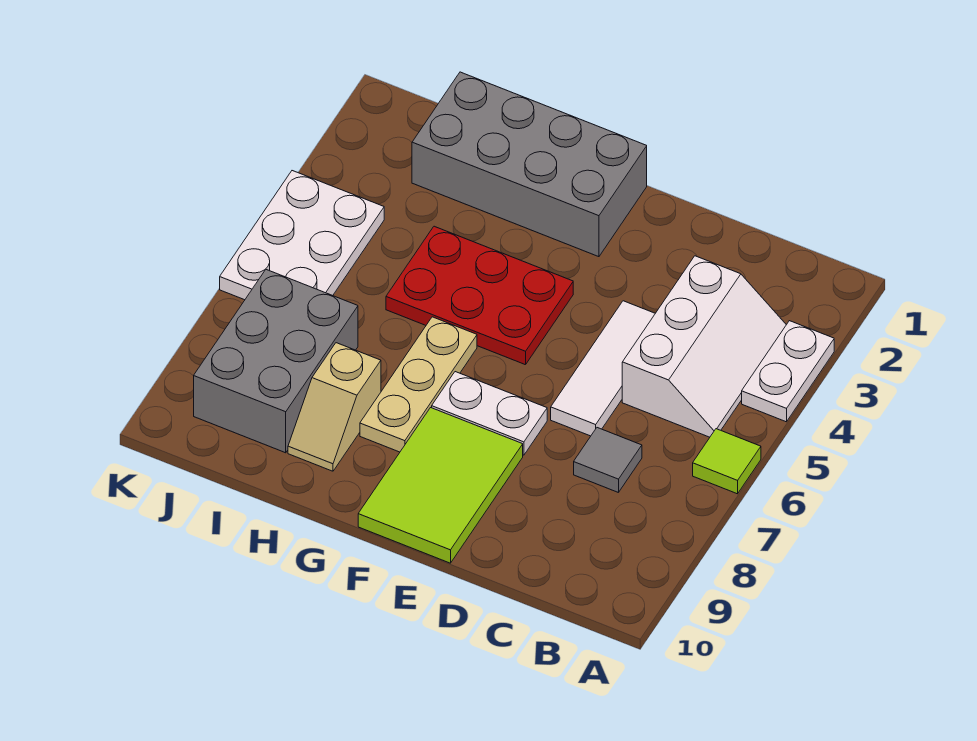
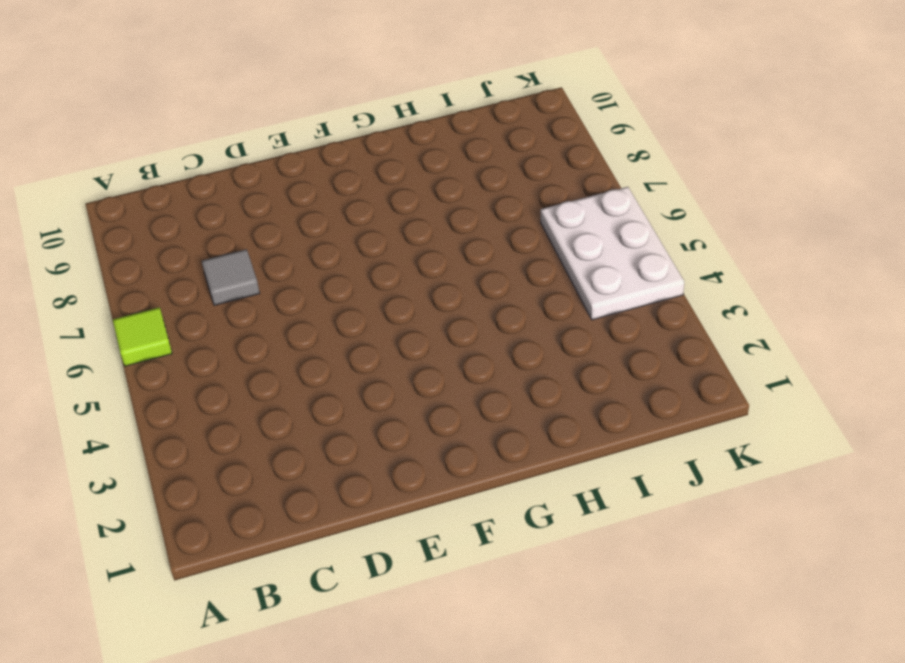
none -> white 1x2 plate [742,321,834,422]
none -> white 2x3 slope [622,256,786,437]
none -> white 1x3 tile [551,301,655,436]

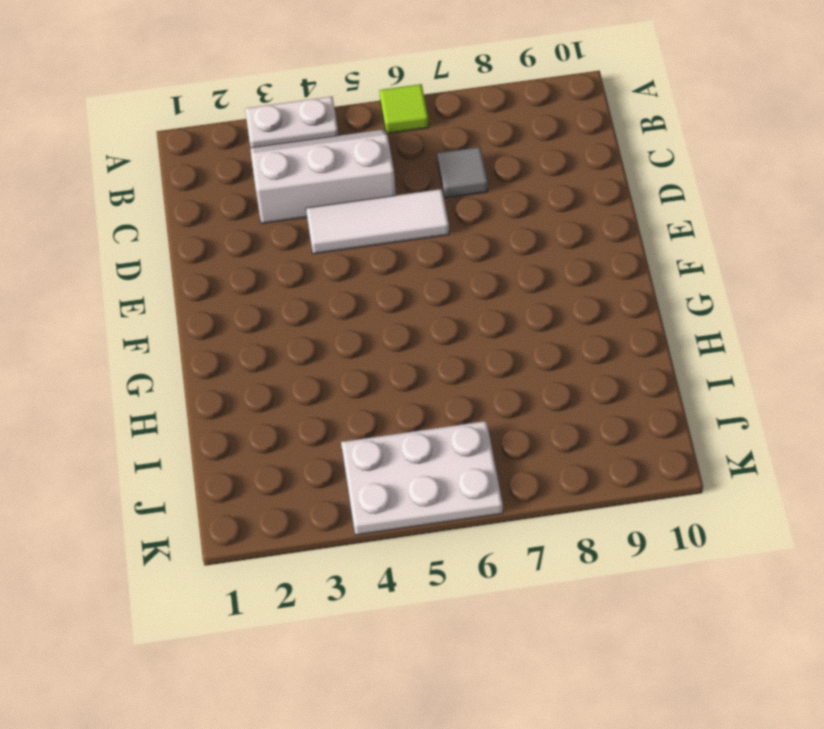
none -> white 1x2 plate [432,372,547,455]
none -> lime 2x3 tile [358,408,523,563]
none -> grey 2x4 brick [412,72,647,257]

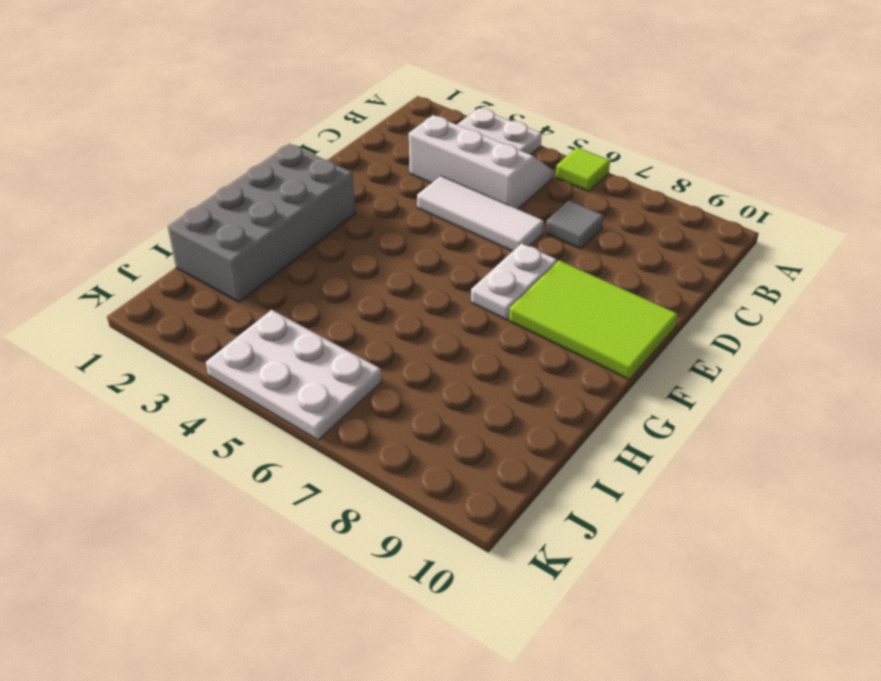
none -> red 2x3 plate [386,226,573,365]
none -> tan 1x3 plate [360,317,477,452]
none -> tan 1x2 slope [288,343,381,471]

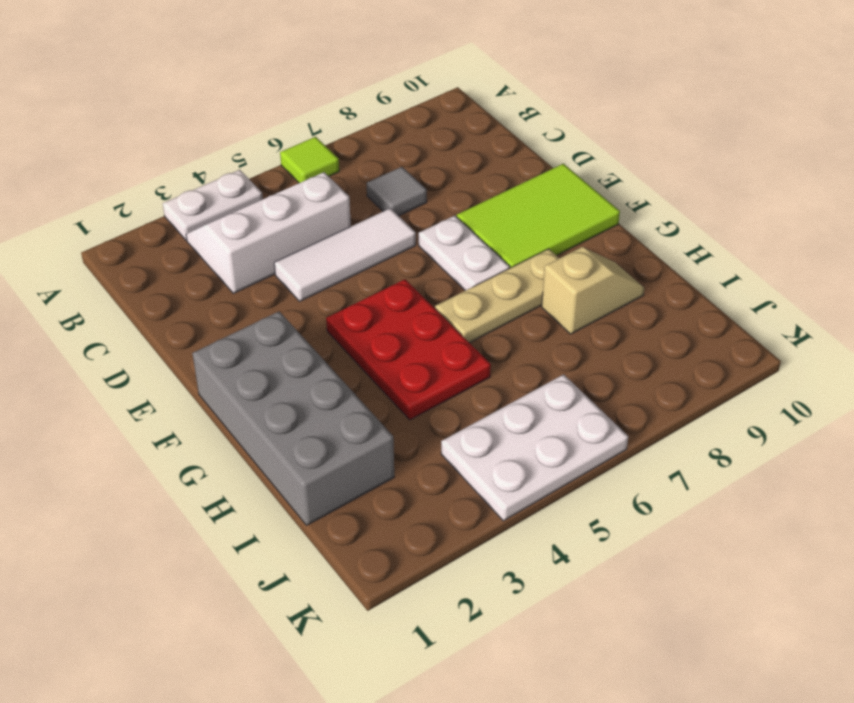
none -> grey 2x3 brick [194,270,358,453]

